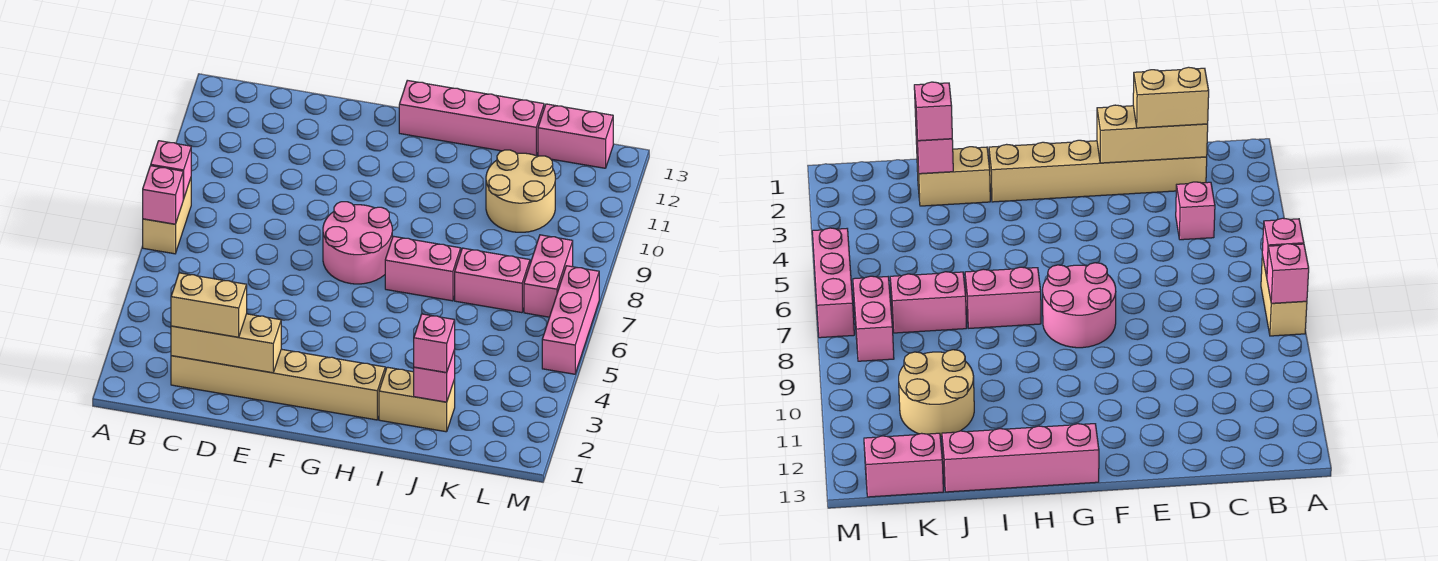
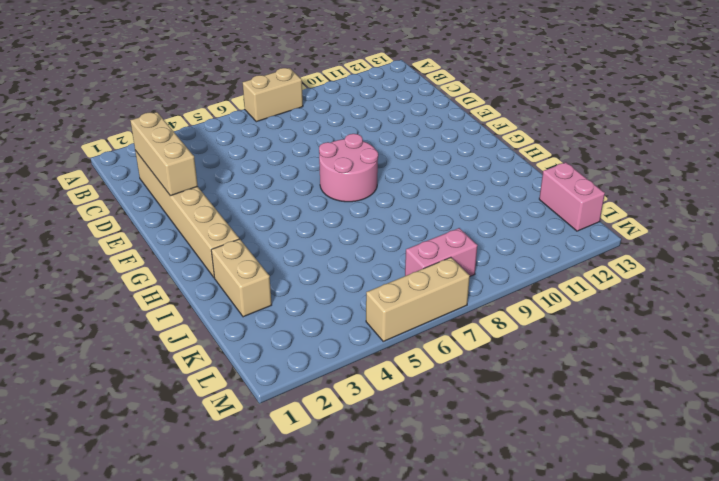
tan 1x3 brick [366,257,470,341] -> pink 1x3 brick [542,266,599,374]
none -> pink 1x1 brick [1176,182,1215,240]
none -> pink 1x4 brick [399,80,544,156]
none -> pink 1x2 brick [385,236,461,301]

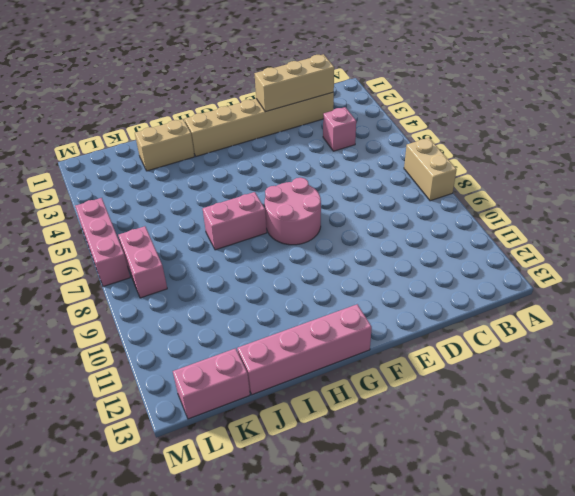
none -> pink 1x2 brick [455,248,530,313]
none -> tan 2x2 round brick [486,150,555,232]
none -> pink 1x1 brick [143,166,183,224]

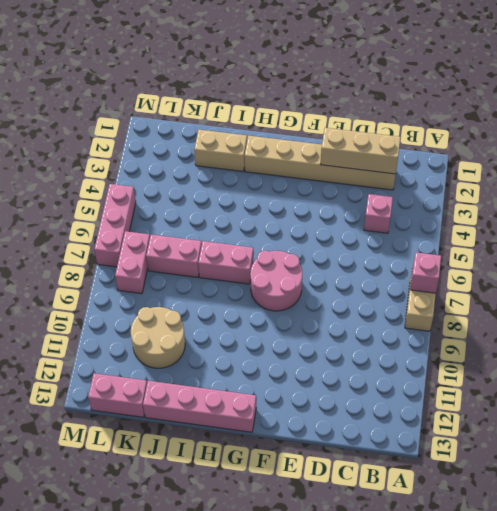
none -> pink 1x1 brick [151,141,191,199]
none -> pink 1x1 brick [414,350,455,402]
none -> tan 1x2 brick [171,273,247,337]

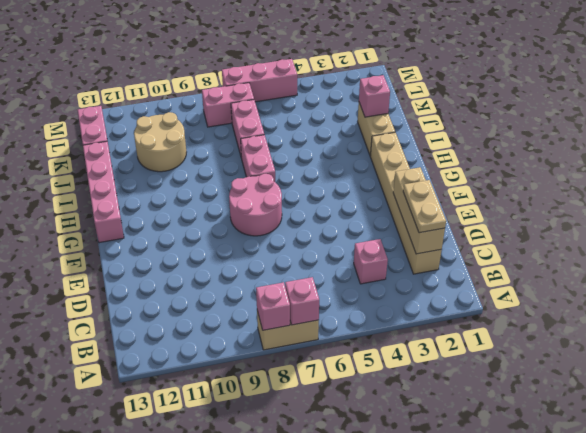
tan 1x2 plate [403,180,446,233] -> tan 1x2 brick [171,273,247,337]
none -> pink 1x1 brick [414,314,455,373]

